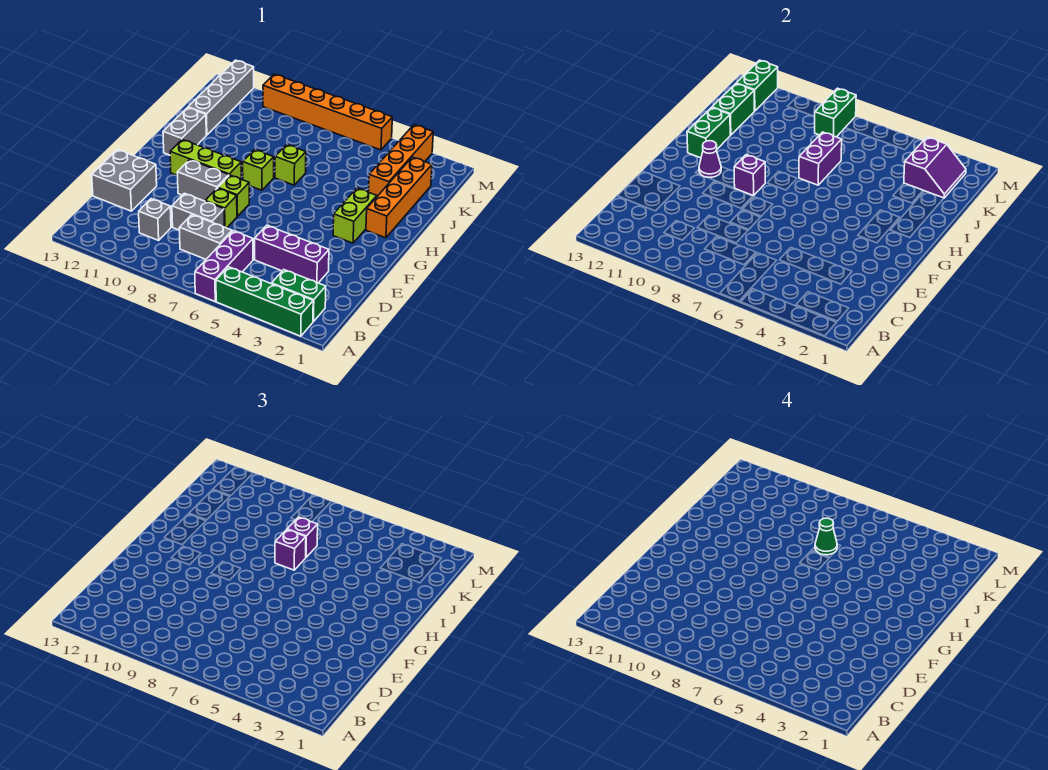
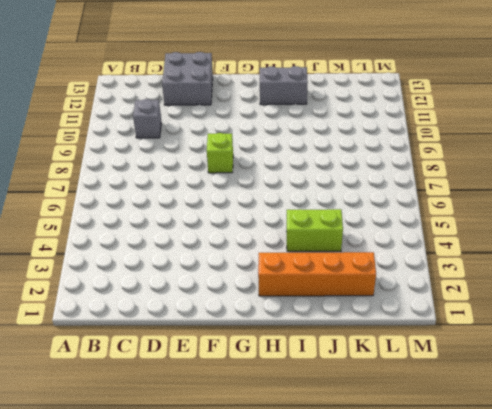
lime 1x2 brick [287,209,343,251] -> lime 1x2 brick moved to [333,188,377,243]
none -> green 1x4 brick [216,267,313,336]
none -> purple 1x3 brick [195,231,253,301]
none -> green 1x2 brick [272,270,326,322]
none -> grey 1x2 brick [179,215,232,259]

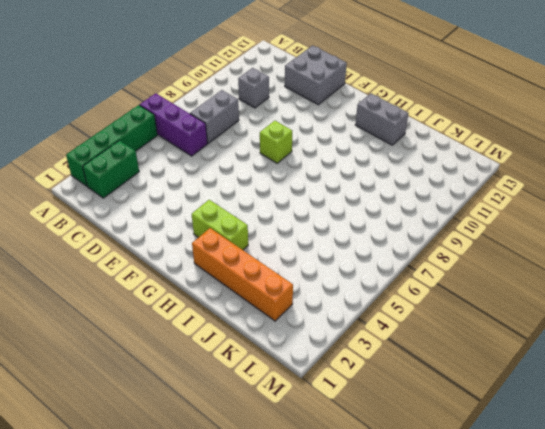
none -> purple 1x3 brick [255,225,329,283]
none -> grey 1x2 brick [172,193,224,230]
none -> lime 1x1 brick [206,188,237,228]
none -> grey 1x2 brick [177,160,229,201]

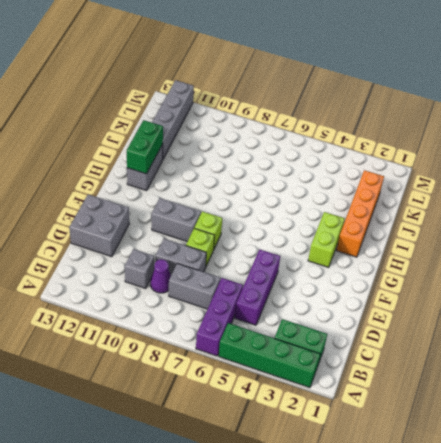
purple 1x3 brick [235,249,280,325] -> purple 1x3 brick turned to [255,225,329,283]
purple 1x1 cone [150,259,171,293] -> purple 1x1 cone moved to [699,141,721,177]
none -> lime 1x3 brick [170,140,241,179]
none -> lime 1x1 brick [243,150,274,190]
none -> lime 1x1 brick [275,145,306,185]
none -> orange 1x4 brick [369,125,433,196]

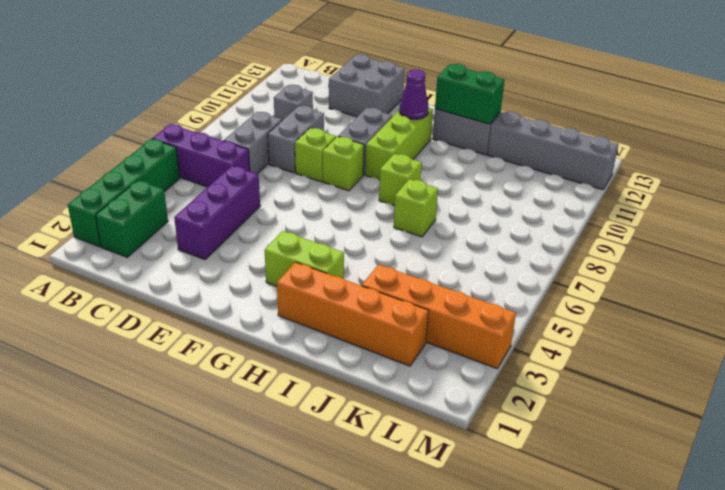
none -> orange 1x6 brick [263,74,392,150]
none -> purple 1x1 brick [734,155,765,196]
none -> purple 1x2 brick [799,132,842,185]
none -> green 1x2 brick [712,84,754,135]

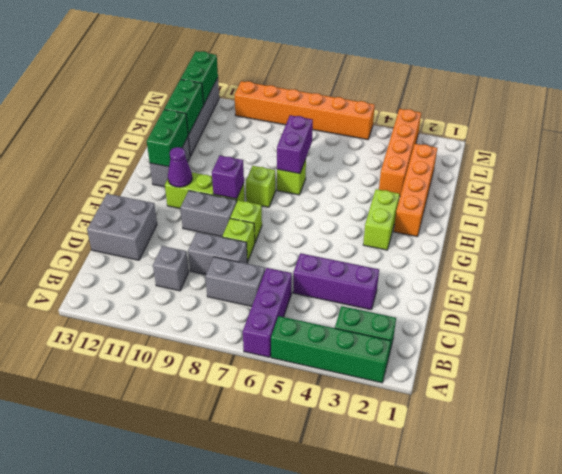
none -> purple 2x2 slope [904,137,966,198]
none -> green 1x2 brick [814,88,856,137]
none -> purple 1x1 brick [275,530,306,570]
none -> purple 1x1 brick [287,517,318,557]

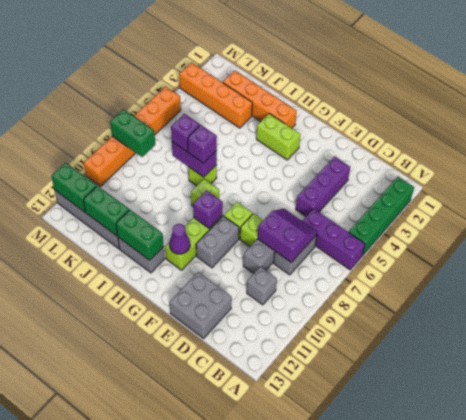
purple 2x2 slope [258,208,317,262] -> purple 2x2 slope moved to [904,137,966,198]
none -> green 1x2 brick [272,270,326,322]
none -> green 1x1 cone [815,518,837,555]

